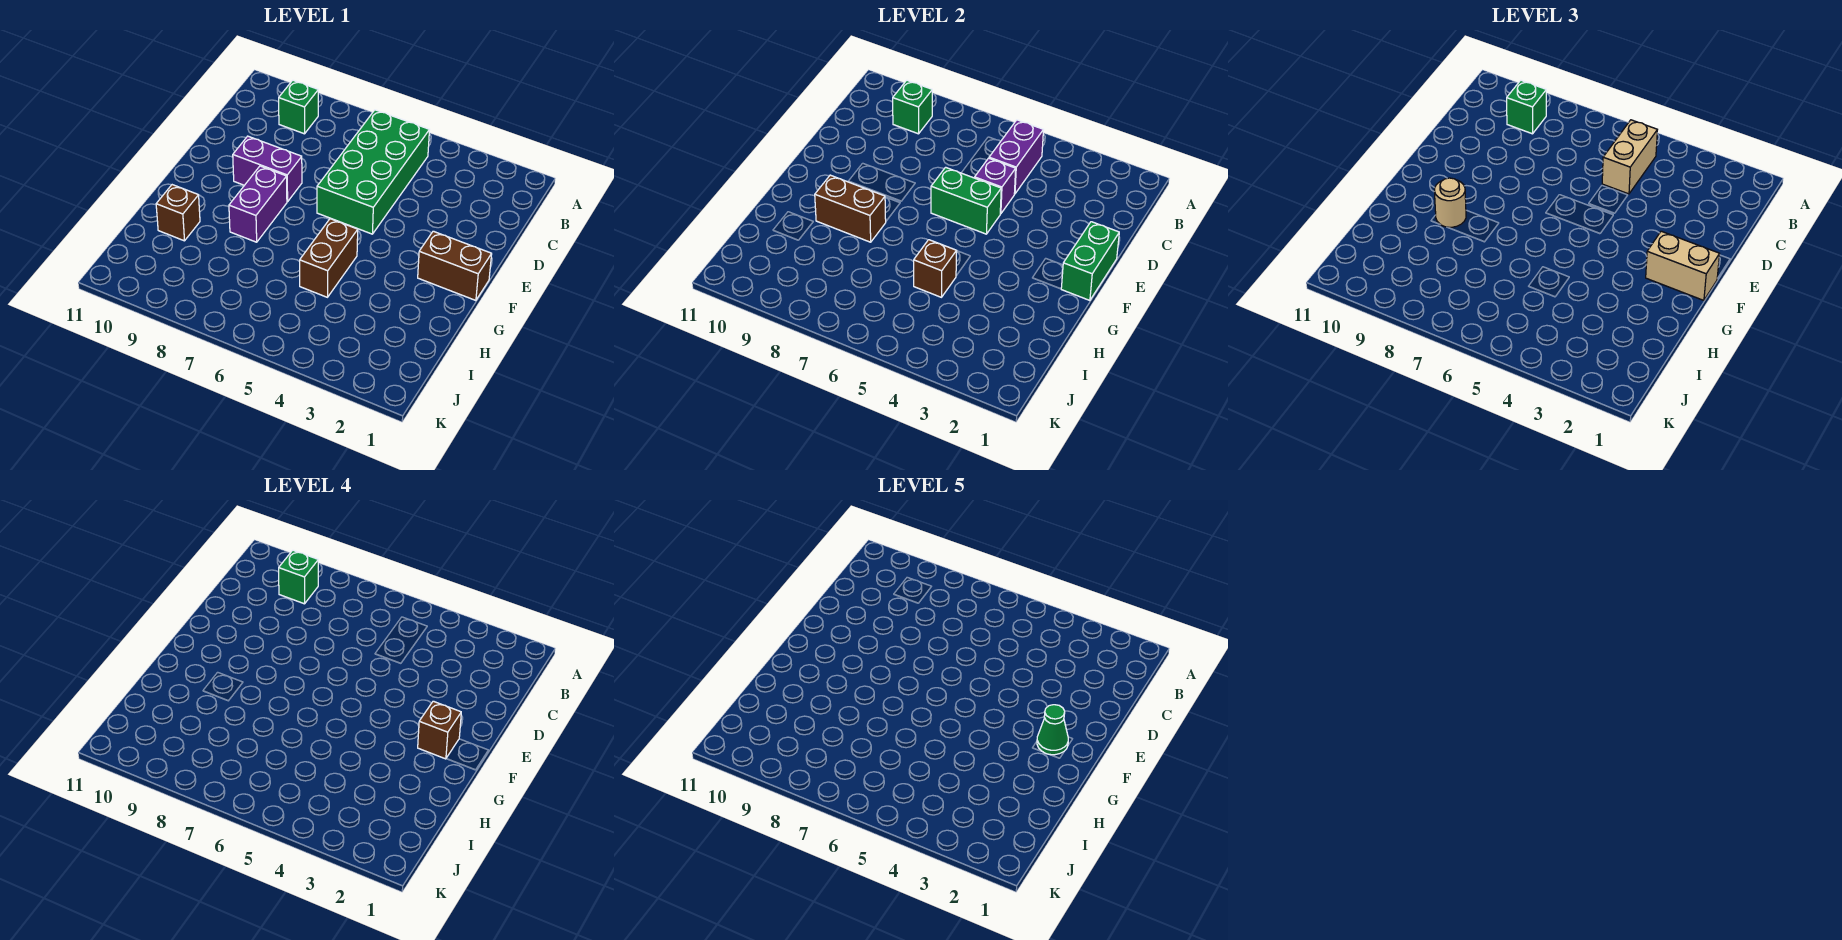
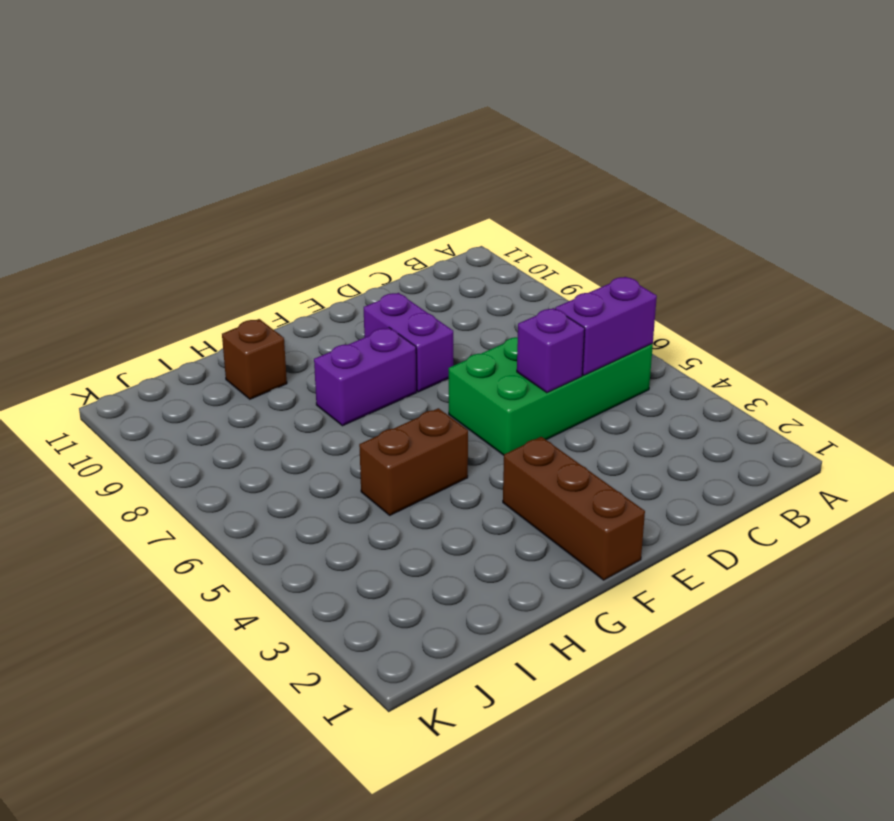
brown 1x3 brick [503,437,645,580] -> brown 1x2 brick [418,231,492,300]
none -> green 1x1 brick [279,80,318,134]
none -> green 1x1 brick [893,80,932,134]
none -> green 1x2 brick [1061,222,1119,300]

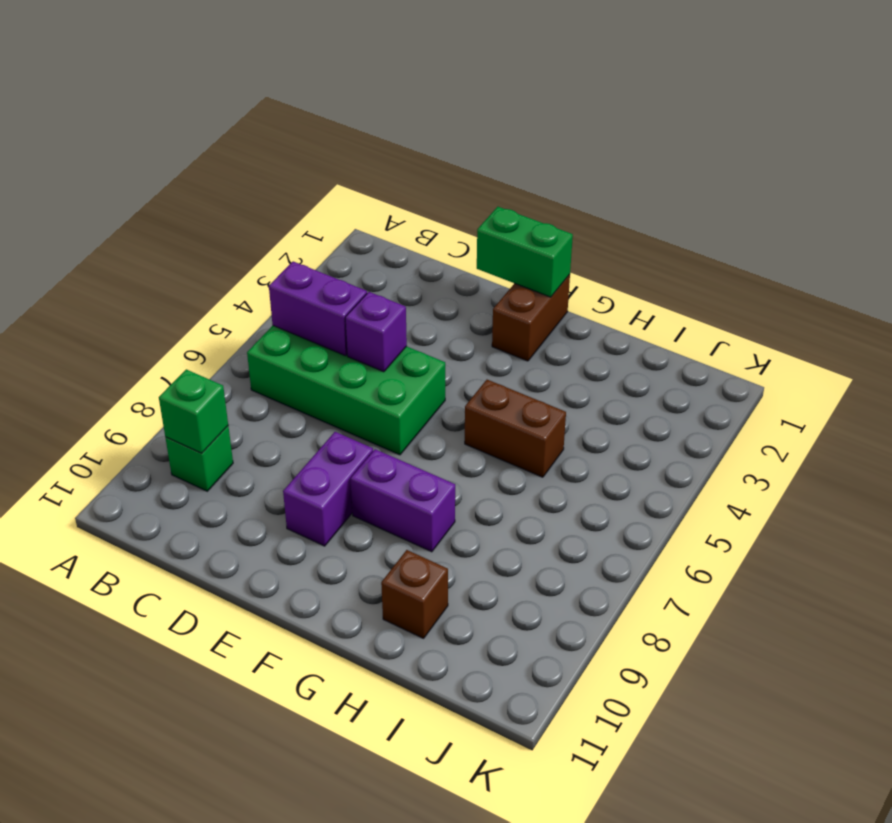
none -> green 1x2 brick [931,167,1001,234]
none -> brown 1x2 brick [815,175,886,242]
none -> brown 1x1 brick [914,240,957,297]

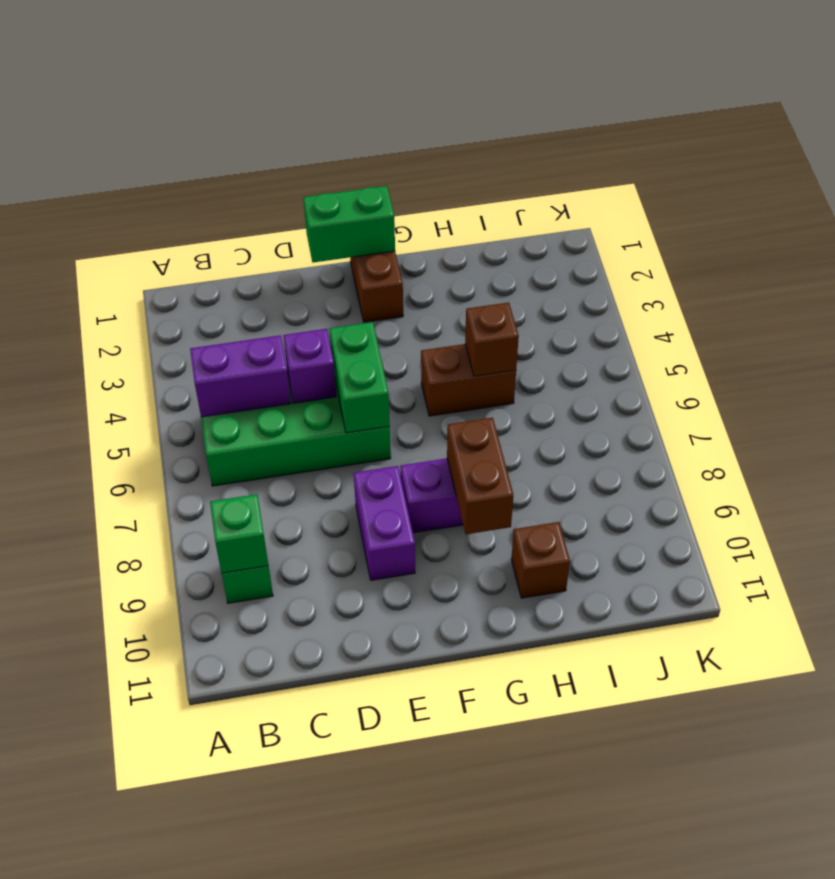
none -> tan 1x2 brick [1602,120,1657,194]
none -> green 1x1 brick [1507,80,1546,134]
none -> tan 1x2 brick [1646,231,1720,300]

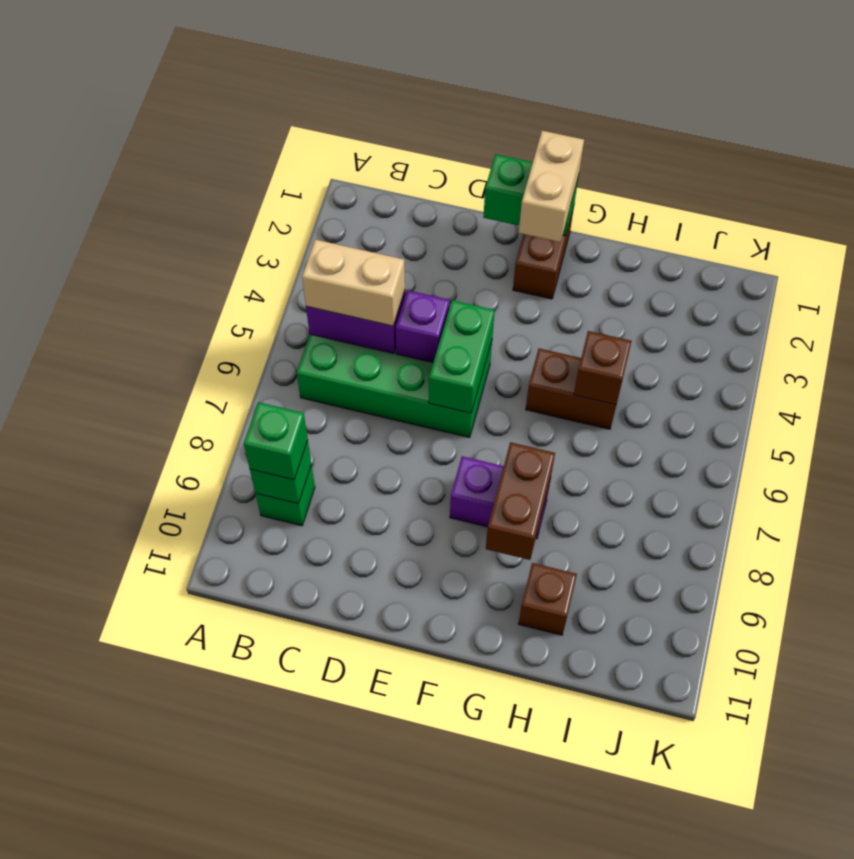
none -> purple 1x2 brick [233,136,302,202]
none -> tan 1x1 round brick [1434,178,1466,227]
none -> green 1x1 brick [279,550,318,604]

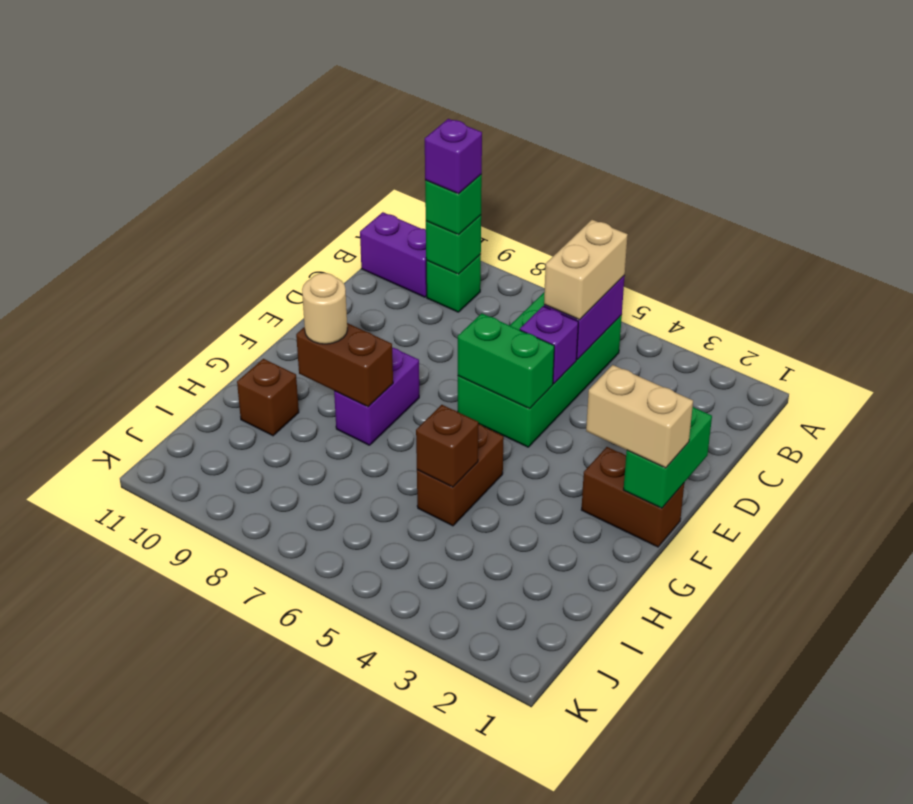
purple 1x1 brick [425,119,482,194] -> green 1x1 brick [279,550,318,604]
purple 1x2 brick [360,212,427,297] -> purple 1x2 brick moved to [233,136,302,202]
none -> brown 1x1 brick [418,701,461,759]
none -> green 1x1 cone [1037,705,1068,755]

